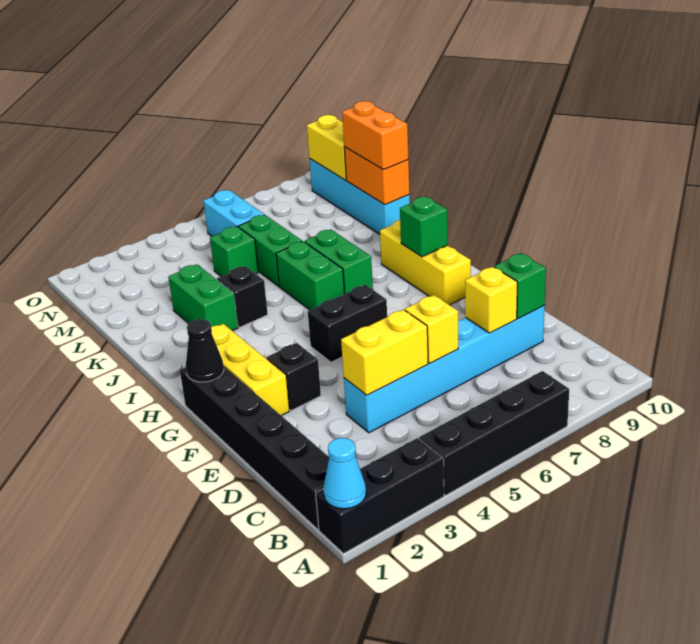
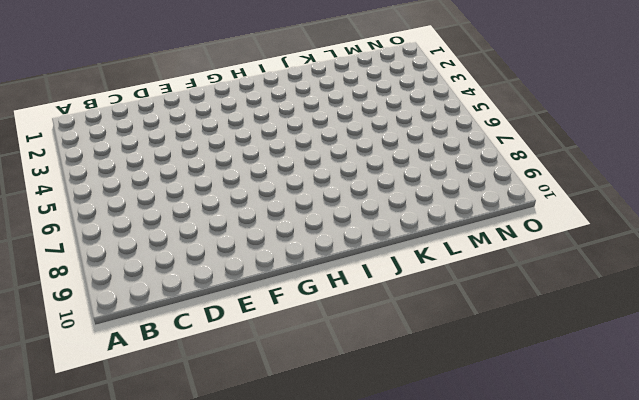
none -> black 1x3 brick [316,438,444,554]
none -> black 1x4 brick [419,371,569,495]
none -> black 1x6 brick [180,366,329,529]

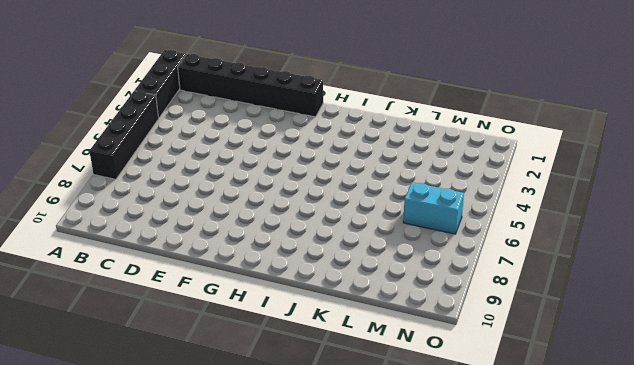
none -> cyan 1x6 brick [344,306,545,433]
none -> yellow 1x3 brick [211,324,289,416]
none -> black 1x1 brick [266,343,321,411]

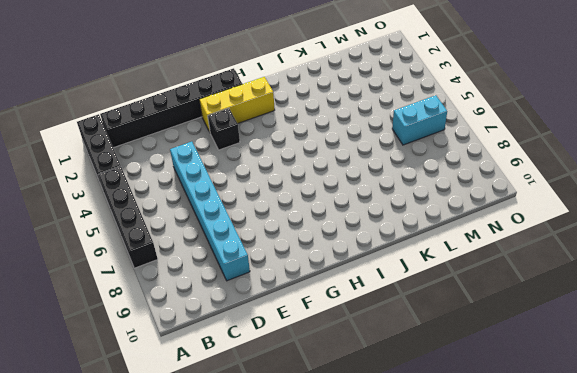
none -> black 1x2 brick [308,285,387,362]
none -> yellow 1x3 brick [380,220,471,305]
none -> green 1x2 brick [276,241,344,310]

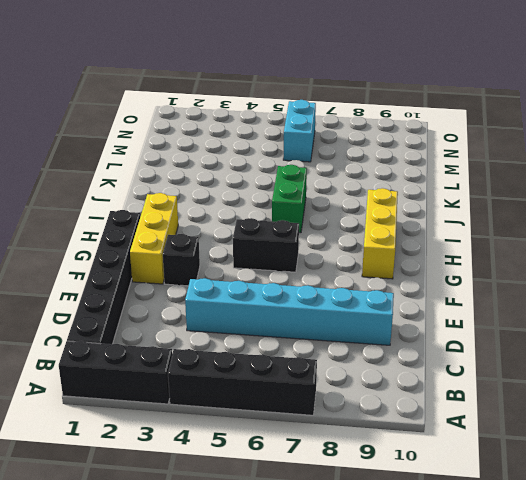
none -> green 1x2 brick [305,230,373,294]
none -> green 1x2 brick [168,264,238,331]
none -> black 1x1 brick [217,266,268,327]

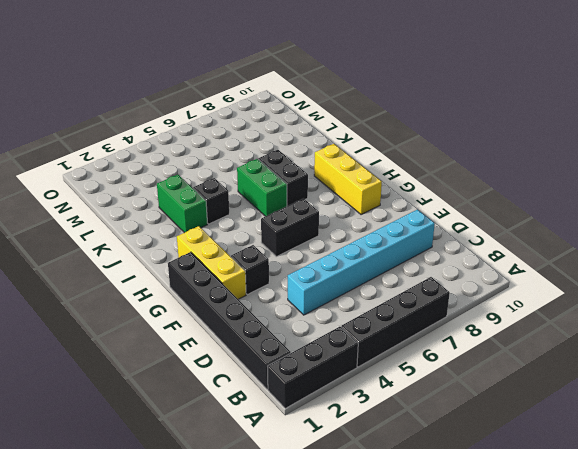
black 1x2 brick [258,150,308,206] -> green 1x2 brick [305,230,373,294]
none -> green 1x2 brick [239,215,302,286]
none -> cyan 1x4 brick [310,159,410,234]
none -> green 1x1 brick [210,226,258,276]

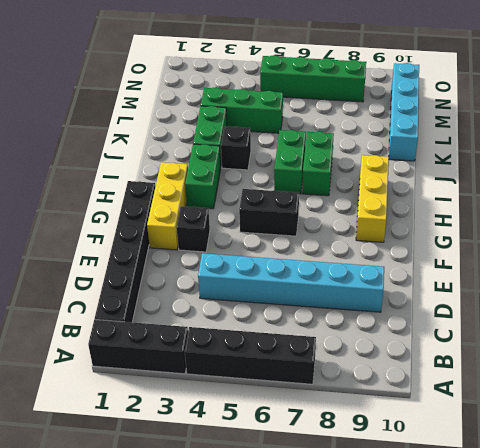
green 1x2 brick [185,144,221,209] -> green 1x2 brick moved to [239,215,302,286]
green 1x3 brick [201,87,283,133] -> green 1x1 brick [210,226,258,276]
green 1x4 brick [260,55,366,102] -> cyan 1x2 brick [203,190,264,236]
none -> cyan 1x1 cone [323,438,366,509]
none -> yellow 1x2 brick [341,309,428,395]
none -> yellow 1x1 brick [405,295,458,363]

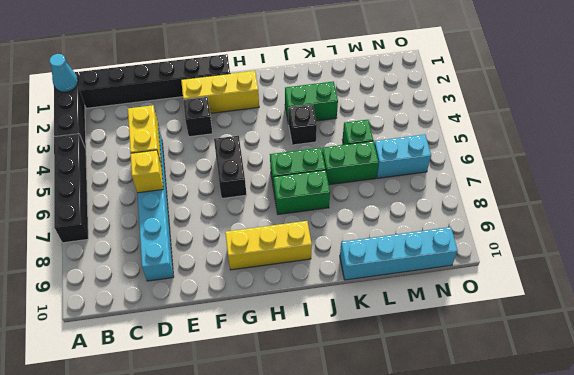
none -> yellow 1x1 brick [465,267,517,333]
none -> green 1x1 brick [494,253,546,319]
none -> black 1x1 cone [186,319,224,382]

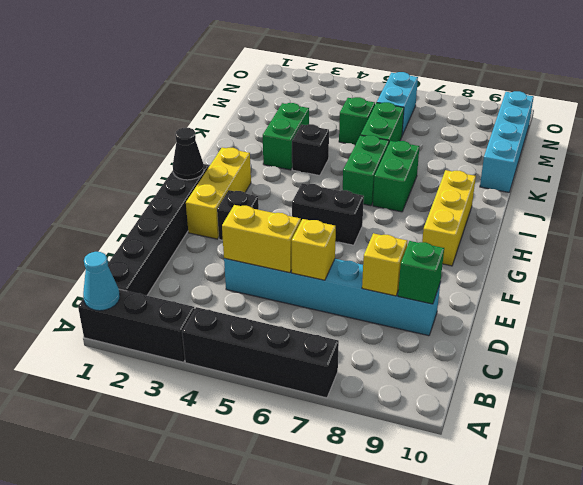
none -> green 1x1 brick [400,197,448,257]
none -> orange 1x2 brick [344,147,410,205]
none -> yellow 1x2 brick [307,115,346,180]

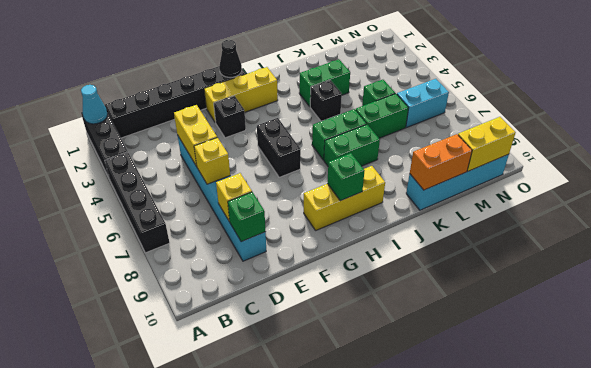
none -> orange 1x2 brick [342,101,408,170]

